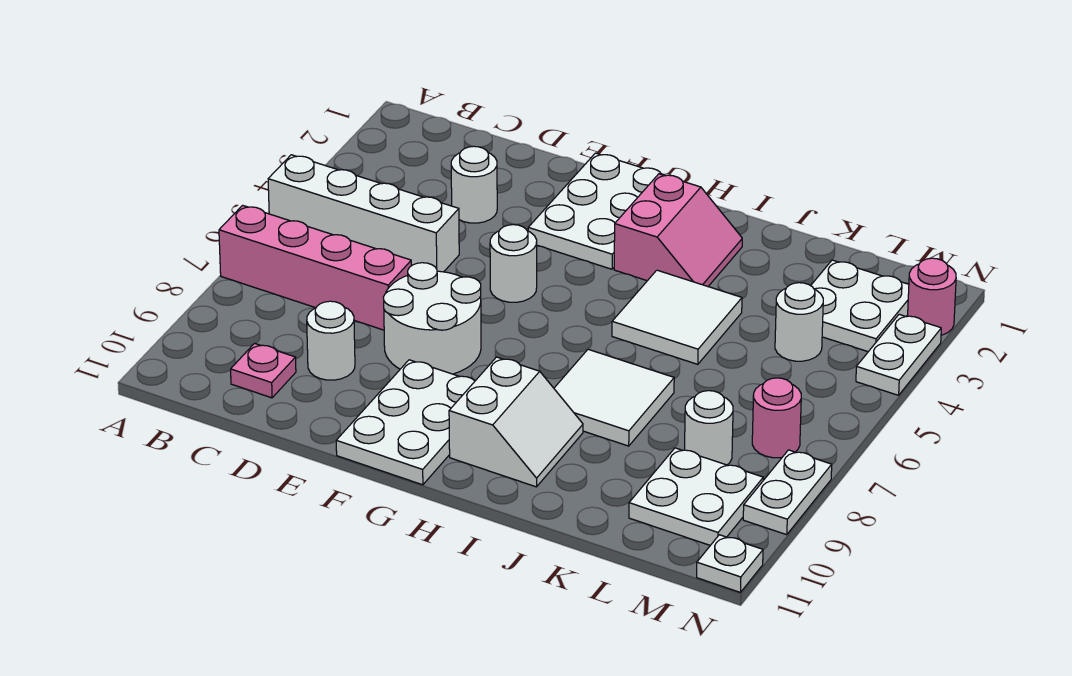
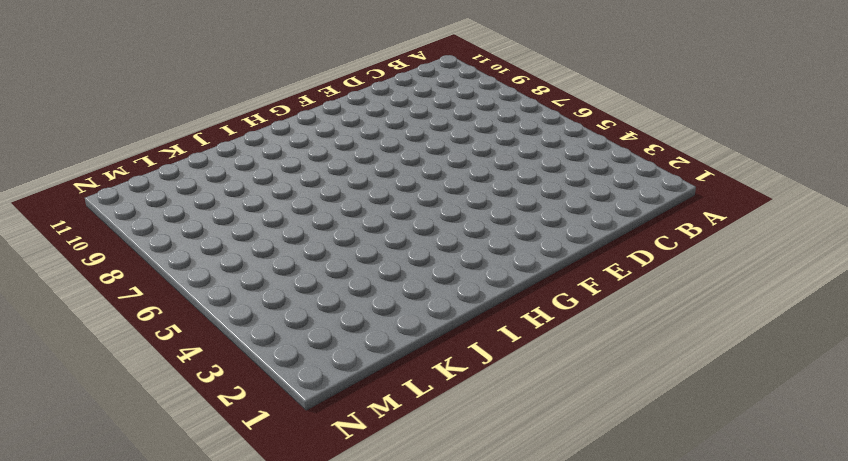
none -> white 1x4 brick [268,155,459,272]
none -> pink 1x4 brick [219,205,411,330]
none -> pink 1x1 plate [231,343,296,398]

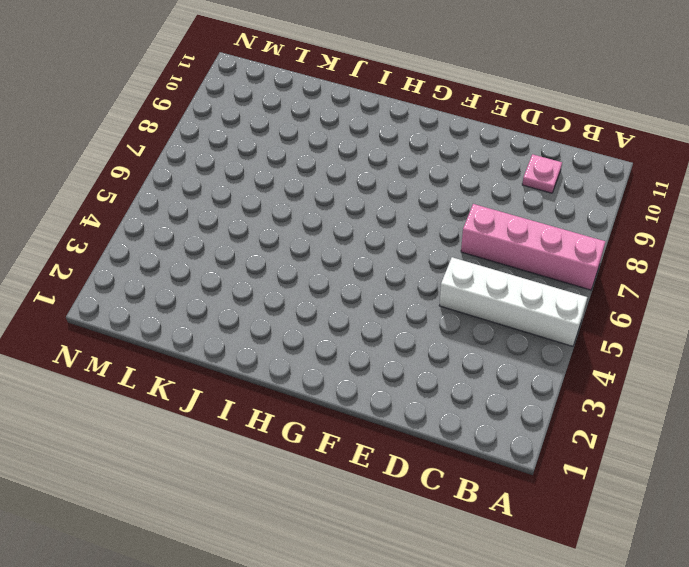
none -> white 1x1 round brick [451,146,497,223]
none -> white 1x1 round brick [307,301,355,380]
none -> white 2x2 round brick [383,263,481,374]

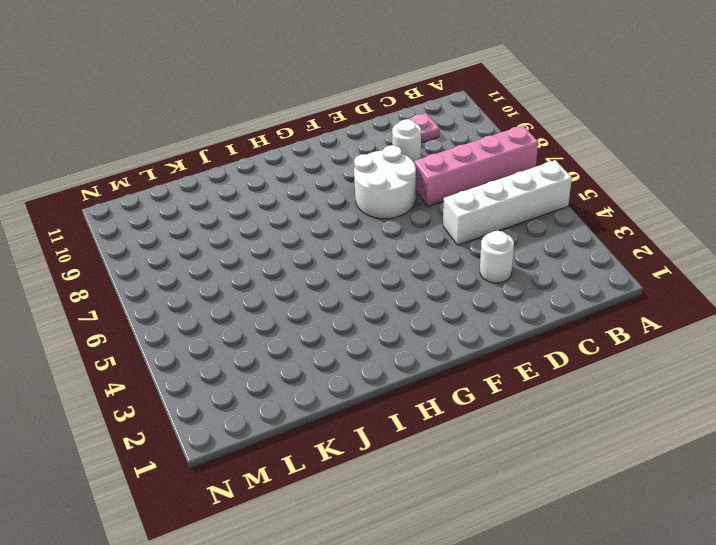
none -> white 2x3 plate [528,153,666,269]
none -> white 1x1 round brick [490,225,537,302]
none -> white 2x3 plate [336,360,475,485]

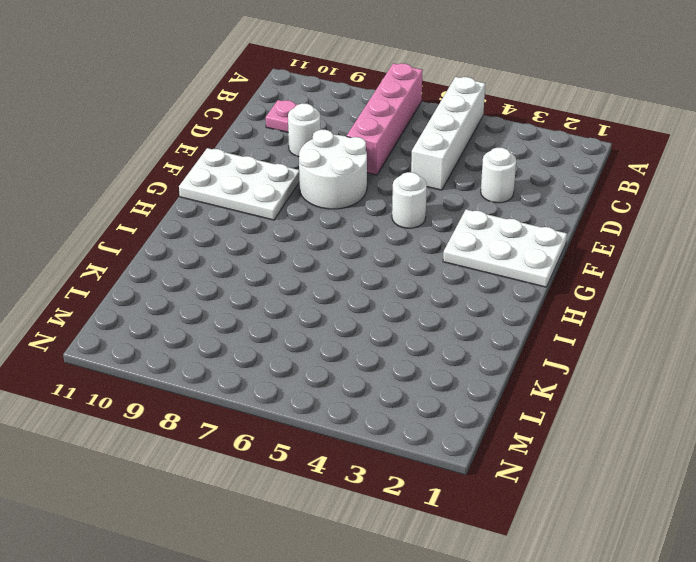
none -> pink 2x2 slope [614,174,742,286]
none -> white 2x2 slope [449,357,583,487]
none -> white 2x2 tile [612,270,742,364]

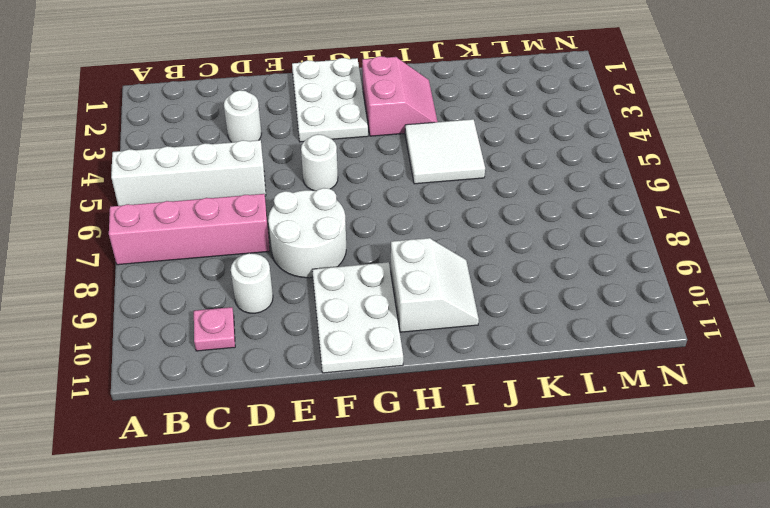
none -> white 2x2 tile [554,349,674,446]
none -> white 2x2 plate [811,260,909,352]
none -> white 1x1 round brick [775,283,823,361]

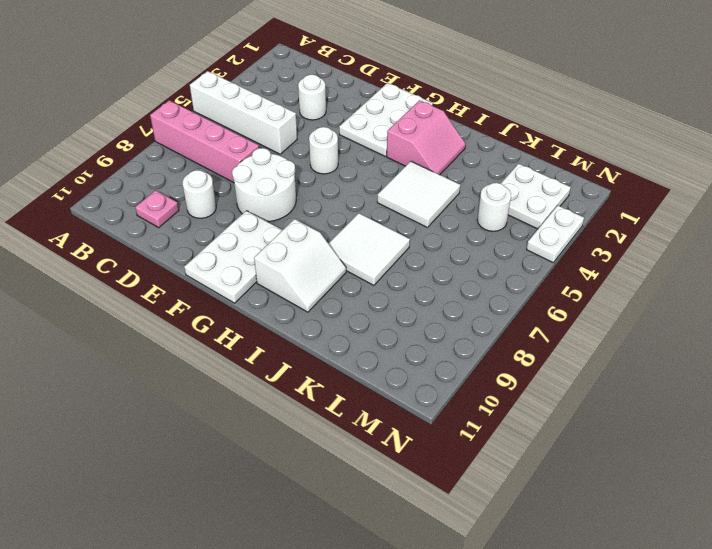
none -> white 1x1 round brick [685,391,733,465]
none -> white 2x2 plate [629,448,763,545]
none -> pink 1x1 round brick [752,378,801,458]

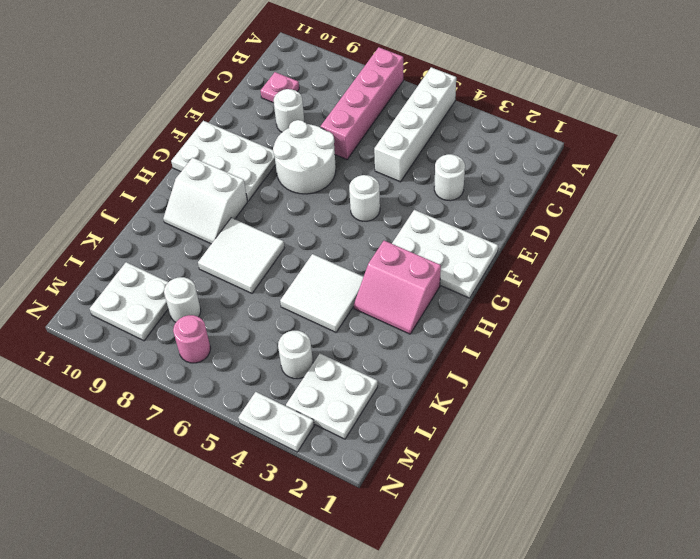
none -> pink 1x1 round brick [908,258,956,335]
none -> white 1x2 plate [743,450,832,535]
none -> white 1x1 plate [697,535,763,592]

